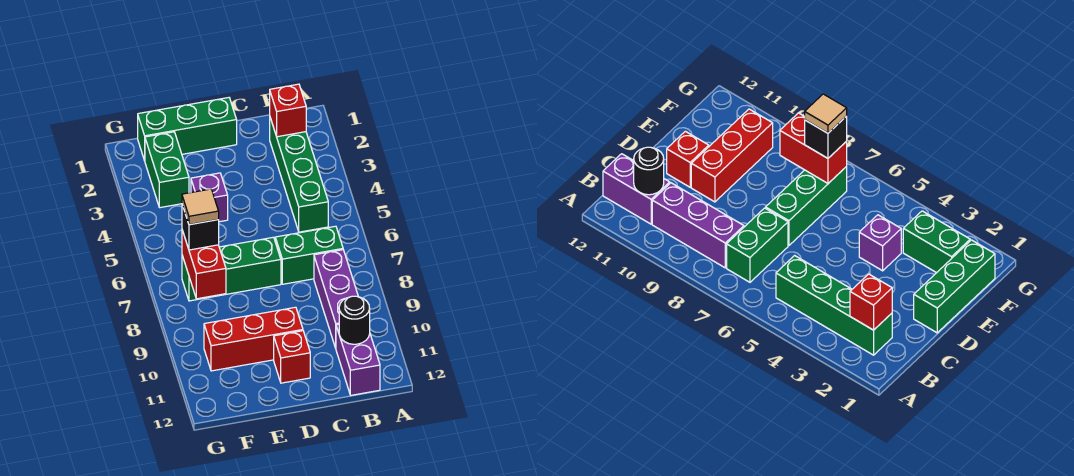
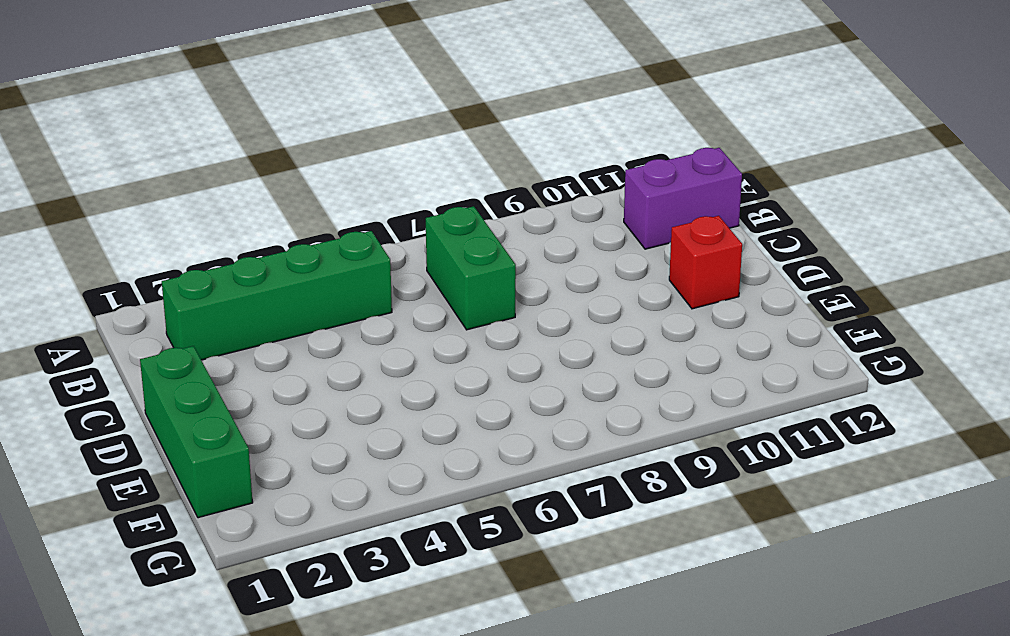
none -> purple 1x3 brick [314,250,358,348]
none -> green 1x3 brick [182,237,281,301]
none -> red 1x3 brick [204,307,303,371]

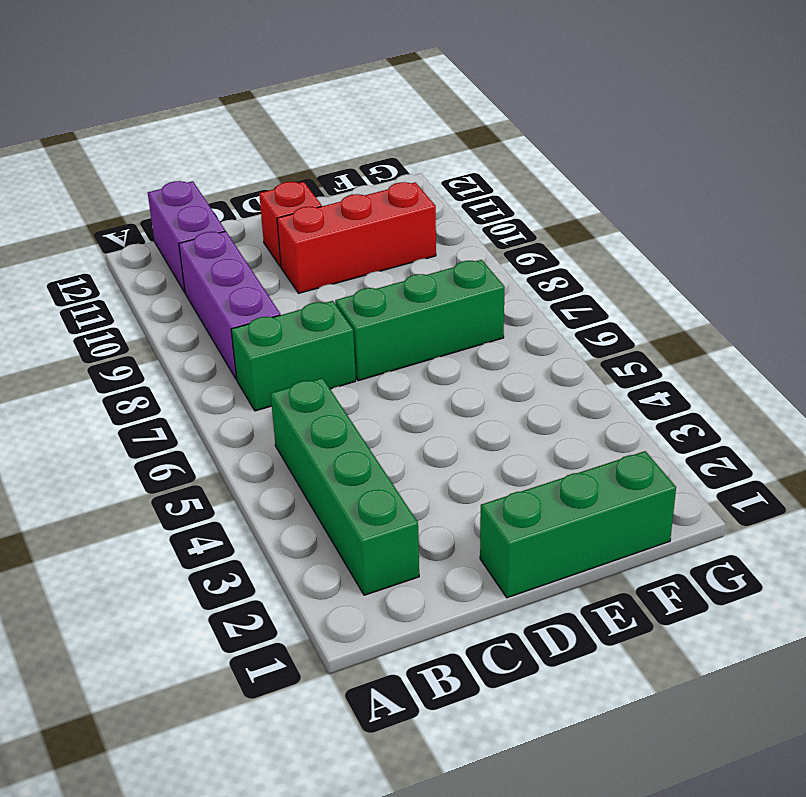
none -> purple 1x1 brick [191,173,228,222]
none -> green 1x2 brick [145,132,189,208]
none -> red 1x1 brick [270,84,306,137]

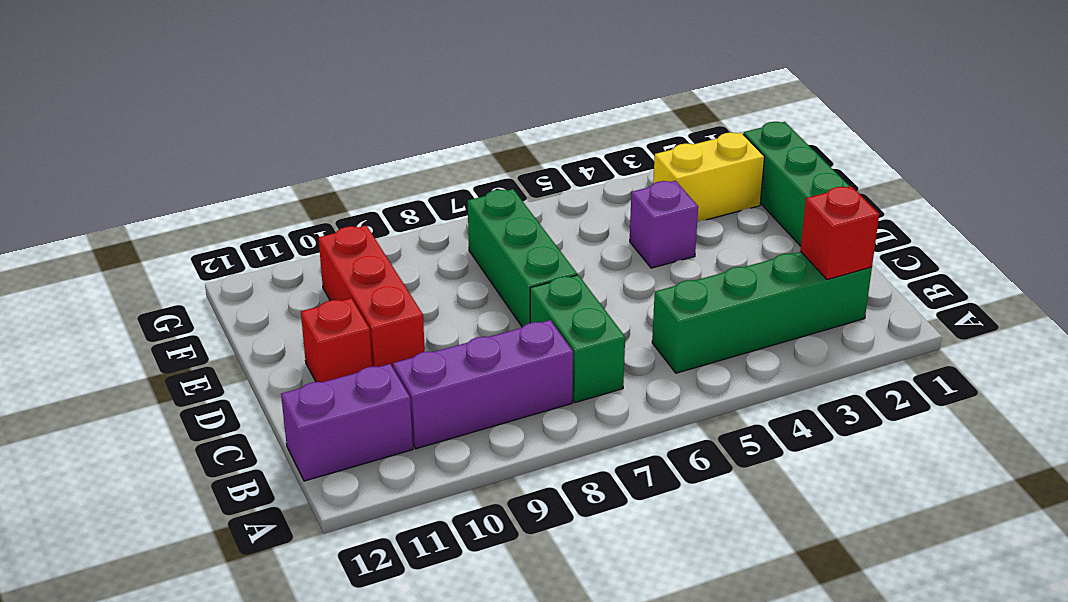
yellow 1x2 brick [653,132,765,222] -> green 1x2 brick [145,132,189,208]
none -> black 1x1 round brick [339,296,370,344]
none -> red 1x2 brick [182,230,226,299]
none -> black 1x1 brick [182,205,219,250]

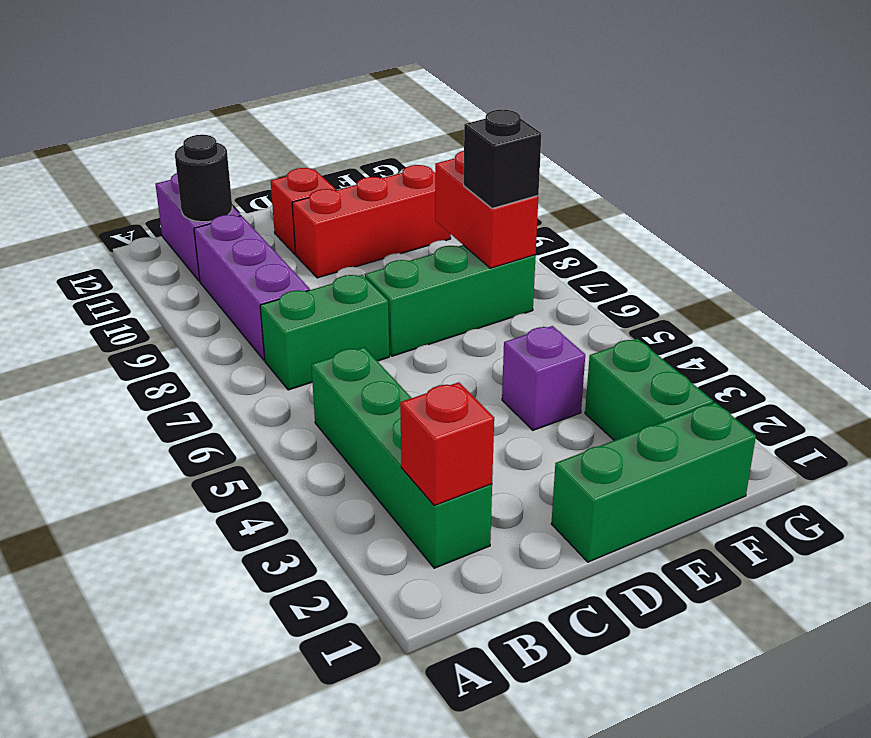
none -> tan 1x1 tile [182,189,219,225]

